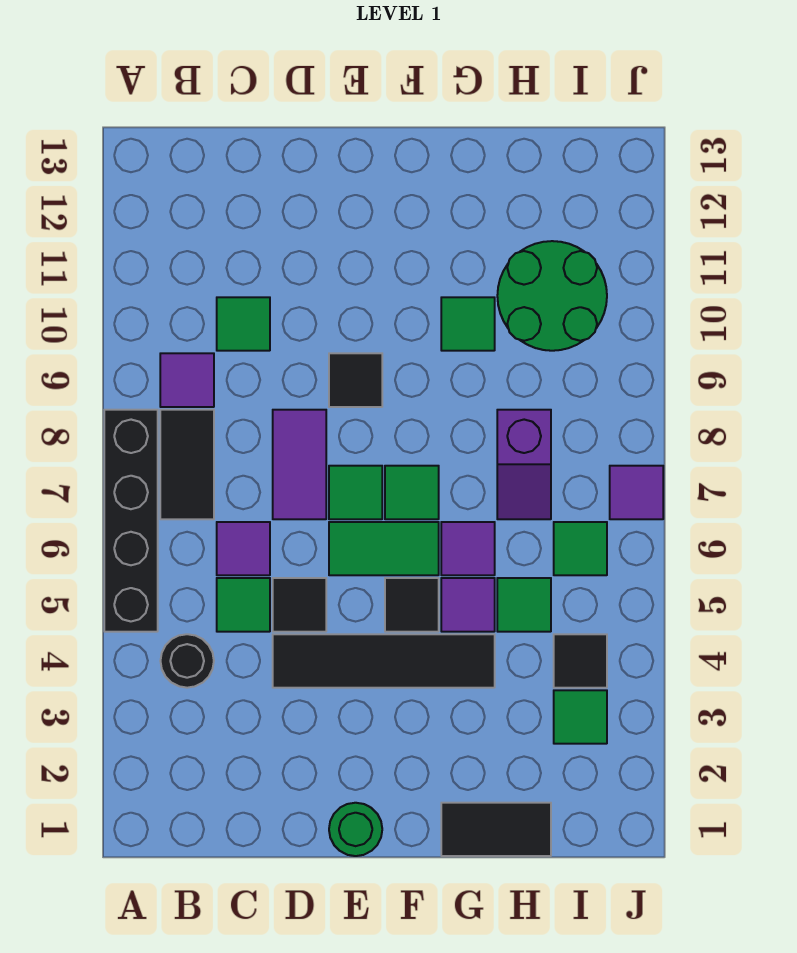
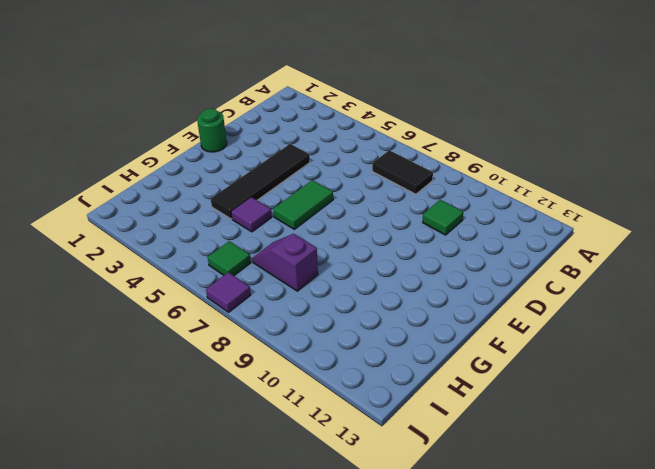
none -> black 1x4 brick [104,410,158,632]
none -> black 1x1 round brick [161,634,214,688]
none -> purple 1x1 tile [160,353,214,407]

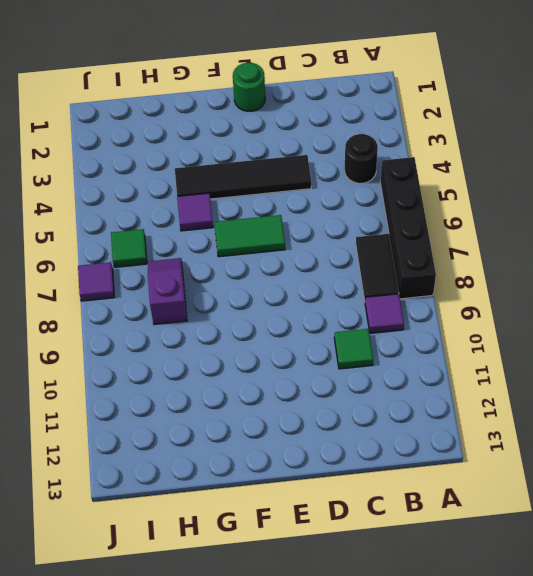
none -> green 1x1 tile [217,578,270,632]
none -> purple 1x1 tile [217,522,270,575]
none -> black 1x1 tile [273,578,326,632]

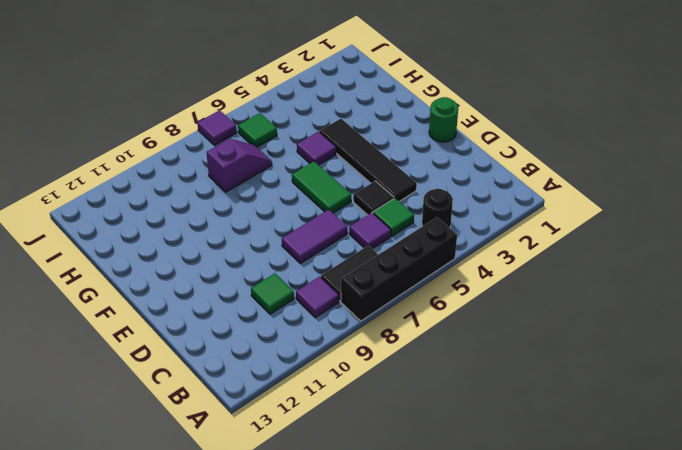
none -> green 1x1 tile [329,466,382,519]
none -> black 1x1 tile [329,353,382,407]
none -> black 1x1 tile [385,578,439,632]

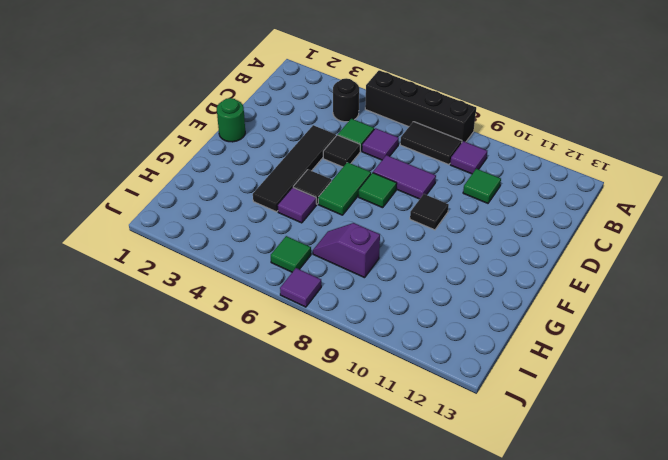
none -> green 1x1 tile [385,466,439,519]
none -> black 1x2 tile [441,803,551,856]
none -> purple 1x1 tile [441,522,495,575]

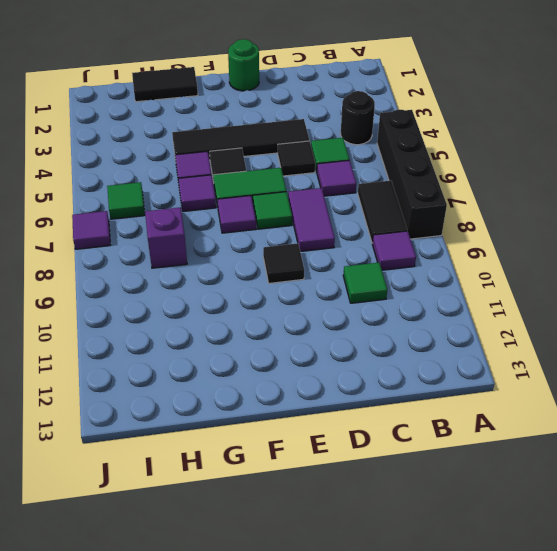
purple 1x1 tile [217,196,256,233] -> green 1x1 tile [385,466,439,519]
none -> green 1x1 tile [441,297,495,351]
none -> green 1x1 tile [497,578,551,632]
none -> green 2x2 round brick [497,241,607,351]

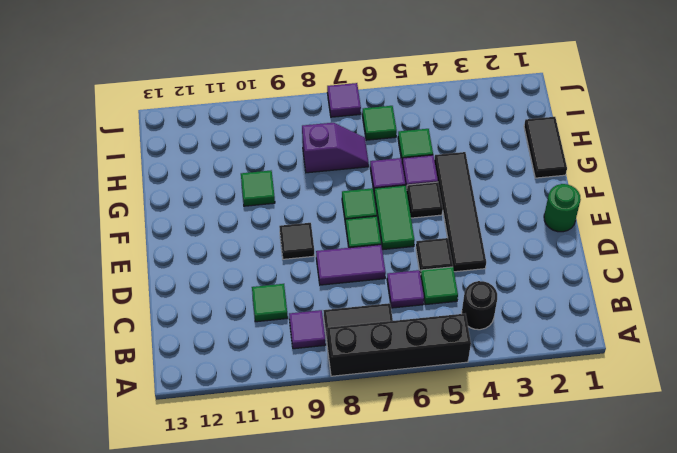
none -> green 2x2 round brick [497,241,607,351]
none -> green 1x1 tile [554,690,607,744]
none -> black 1x1 tile [554,634,607,688]

